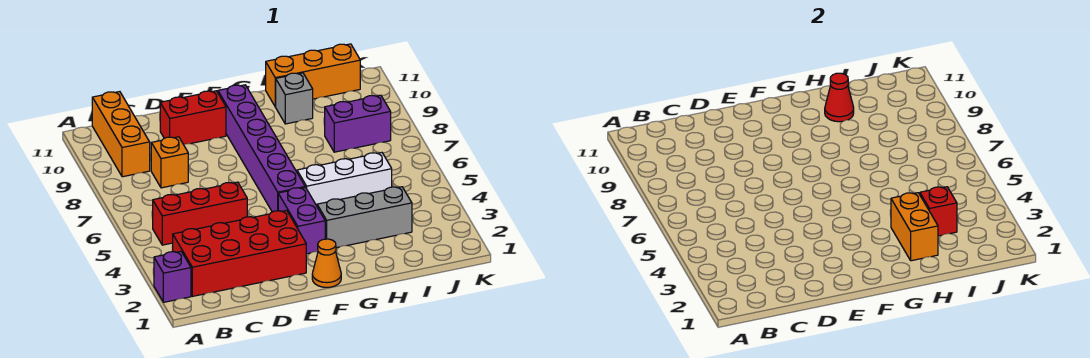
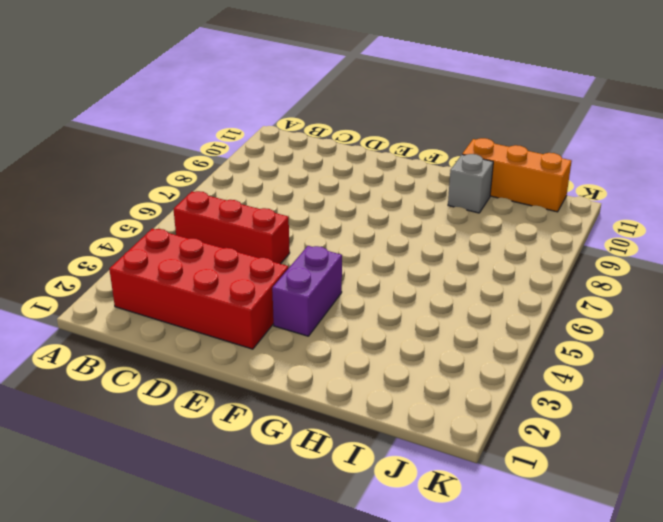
none -> purple 1x1 brick [154,251,191,302]
none -> orange 1x3 brick [92,92,150,177]
none -> orange 1x1 brick [151,137,188,188]

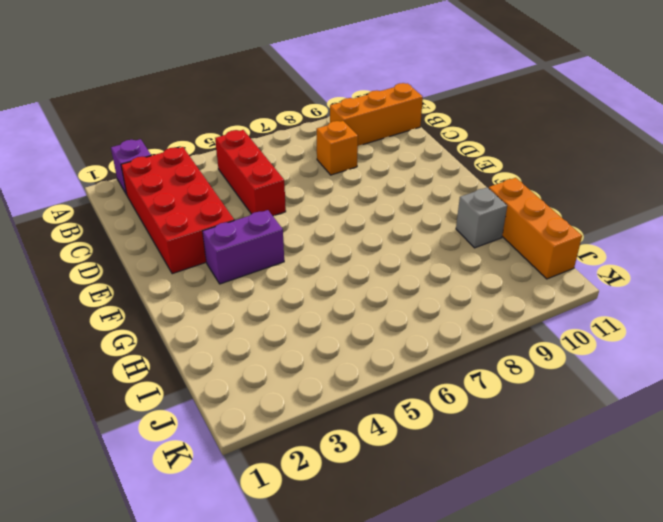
none -> red 1x2 brick [160,91,226,145]
none -> orange 1x1 cone [312,239,341,287]
none -> purple 1x6 brick [218,85,305,212]

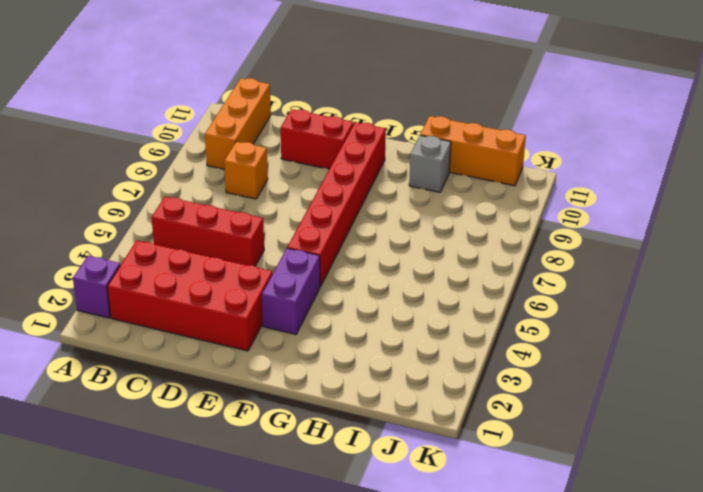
red 1x6 brick [287,122,386,287] -> purple 1x6 brick [218,85,305,212]
none -> orange 1x1 cone [312,239,341,287]
none -> grey 1x3 brick [317,187,412,248]
none -> white 1x3 brick [297,153,392,206]

